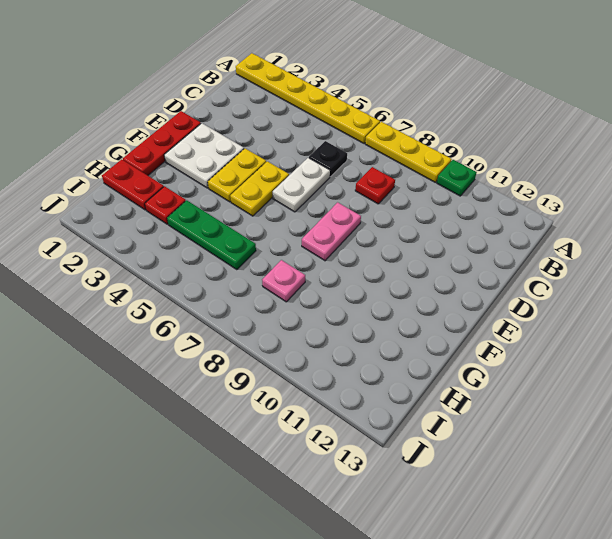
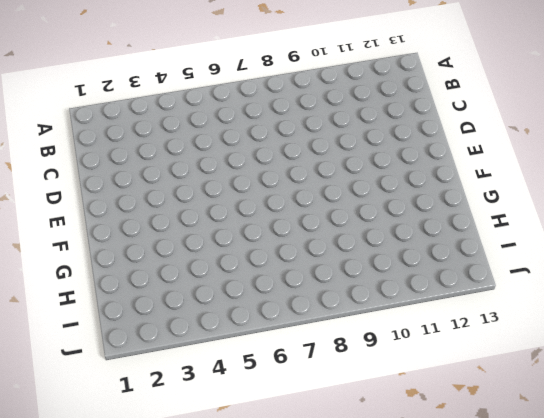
none -> yellow 1x6 plate [236,53,380,143]
none -> yellow 1x3 plate [365,122,452,182]
none -> green 1x1 plate [437,160,477,196]

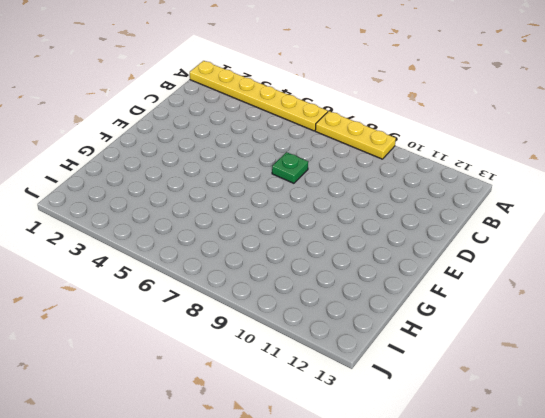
green 1x1 plate [272,152,308,183] -> green 1x1 plate moved to [437,160,477,196]
none -> black 1x1 plate [309,141,347,177]
none -> red 1x1 plate [355,167,395,204]
none -> white 1x2 plate [273,158,330,212]

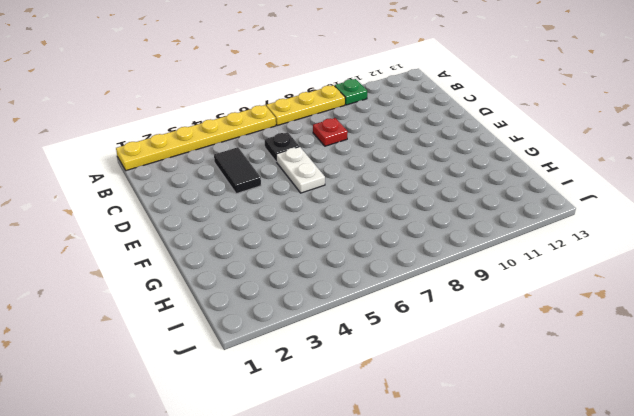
black 1x2 tile [214,147,261,194] -> none
none -> red 1x3 plate [123,111,201,175]
none -> white 2x2 plate [164,123,244,188]
none -> yellow 1x2 plate [208,148,266,202]

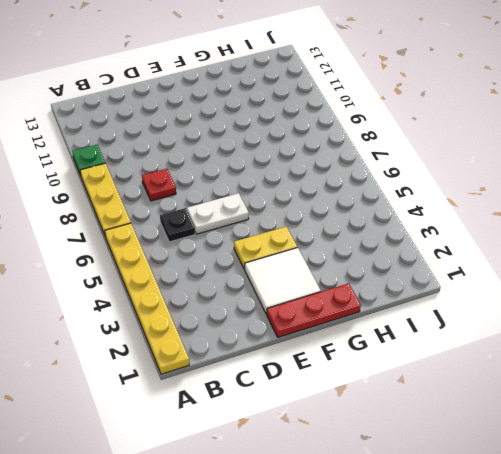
white 2x2 tile [245,248,321,314] -> white 2x2 plate [164,123,244,188]
none -> yellow 1x2 plate [230,161,289,216]
none -> pink 1x2 plate [302,202,361,261]
none -> red 1x2 plate [102,159,164,210]

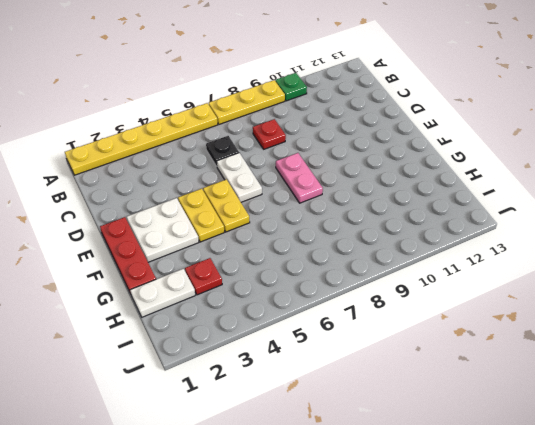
white 1x2 plate [130,269,195,317] -> red 1x2 plate [102,159,164,210]
none -> green 1x3 plate [167,200,256,270]
none -> pink 1x1 plate [262,260,305,302]

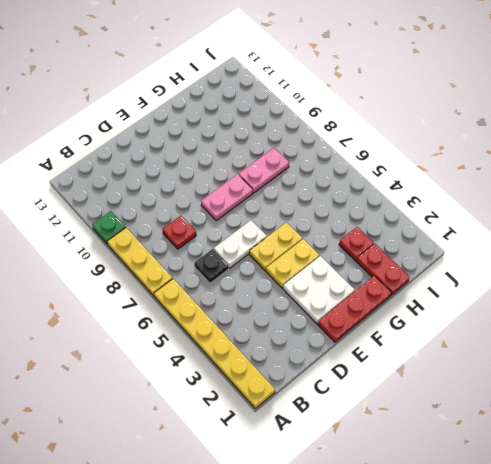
pink 1x2 plate [239,148,289,193] -> pink 1x1 plate [262,260,305,302]
none -> green 1x3 plate [167,200,256,270]

